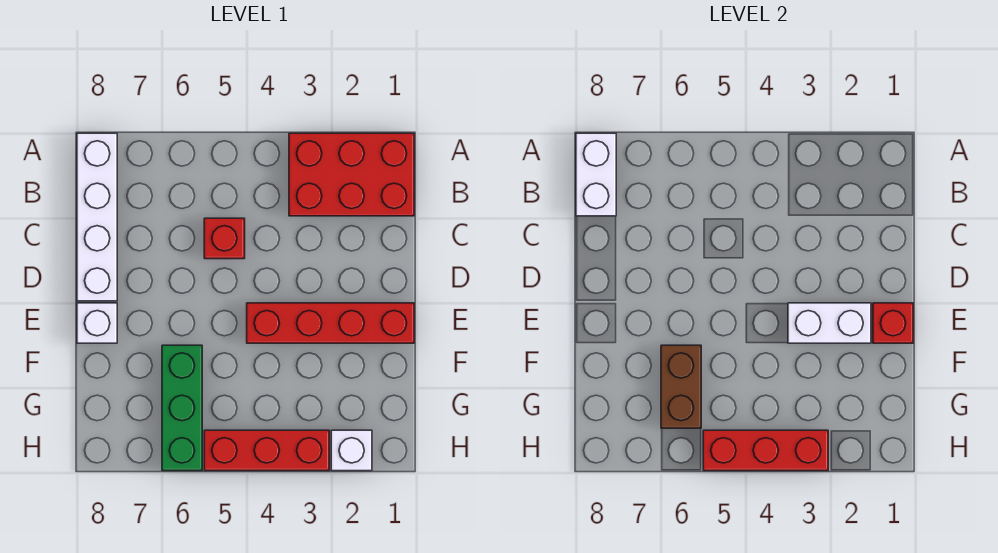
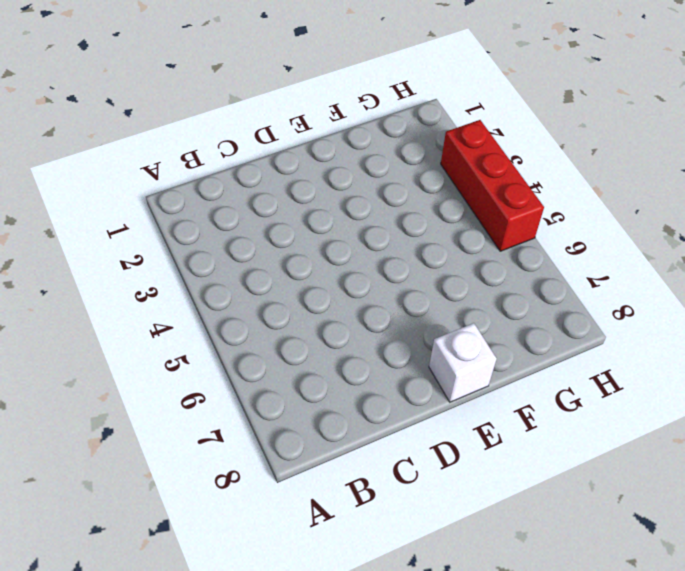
none -> red 2x3 brick [289,133,414,216]
none -> white 1x4 brick [77,133,117,301]
none -> red 1x1 brick [204,218,245,259]

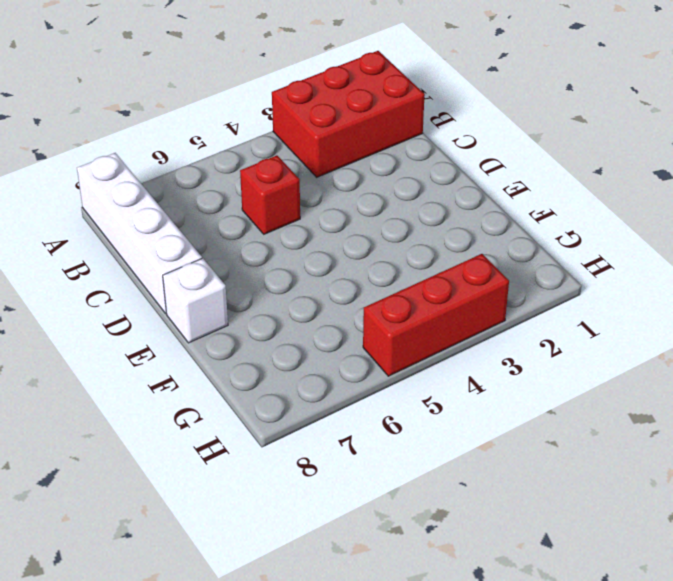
none -> red 1x4 brick [247,303,414,343]
none -> green 1x3 brick [162,345,202,471]
none -> white 1x1 brick [331,430,372,471]

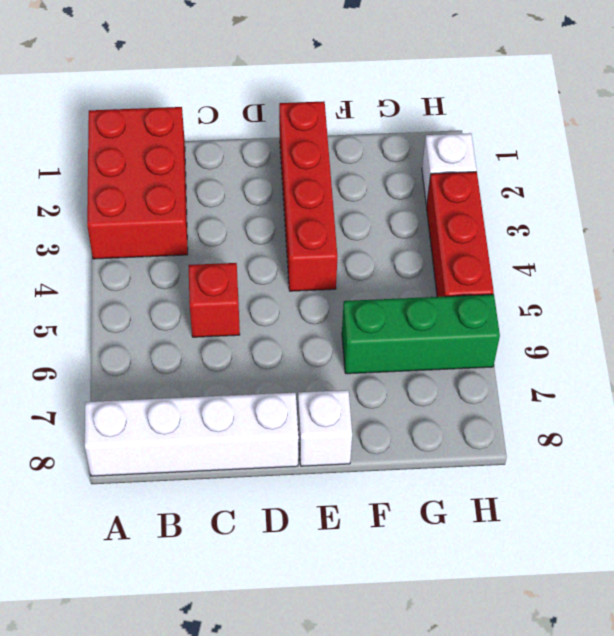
none -> white 1x2 brick [576,133,616,216]
none -> red 1x1 brick [873,303,913,343]
none -> white 1x2 brick [788,303,871,343]

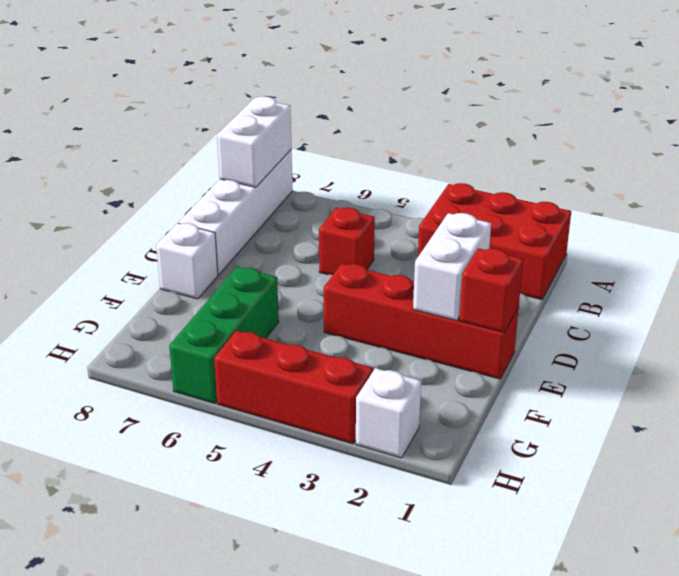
white 1x2 brick [413,213,491,320] -> white 1x2 brick turned to [788,303,871,343]
none -> brown 1x2 brick [661,345,701,428]
none -> red 1x3 brick [703,430,828,471]

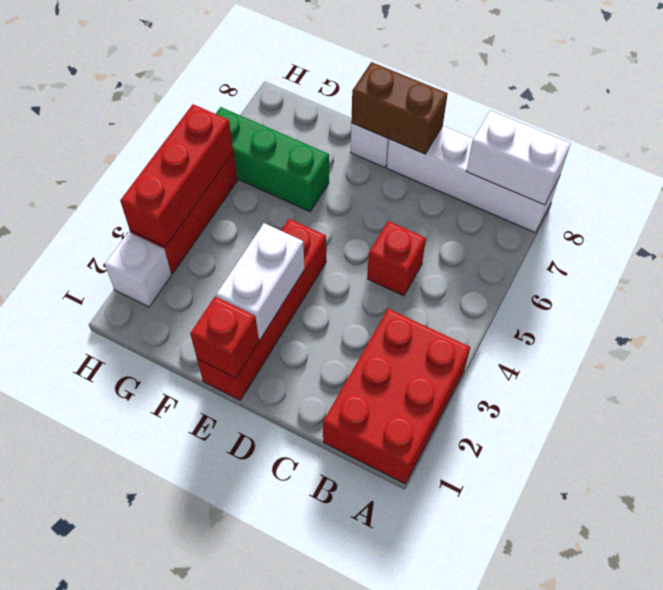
brown 1x2 brick [351,62,448,154] -> brown 1x2 brick moved to [661,345,701,428]

